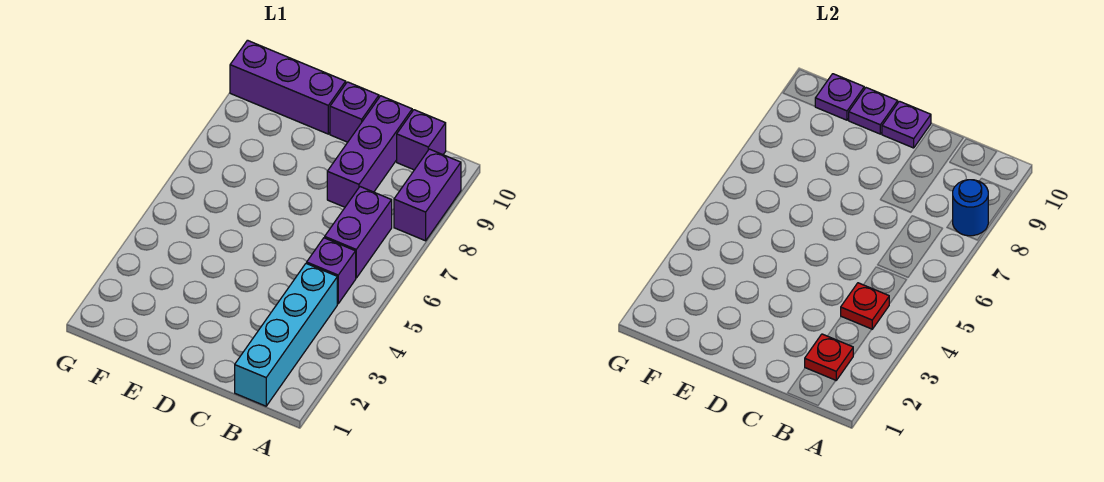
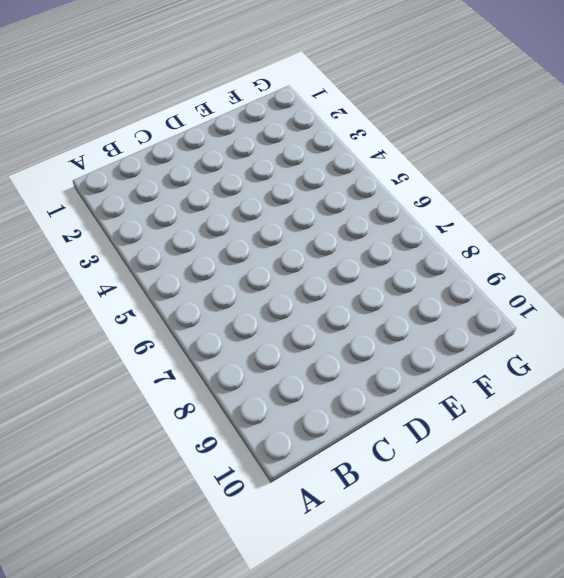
none -> purple 1x2 brick [394,149,461,241]
none -> cyan 1x4 brick [235,263,337,406]
none -> purple 1x1 brick [307,238,356,304]

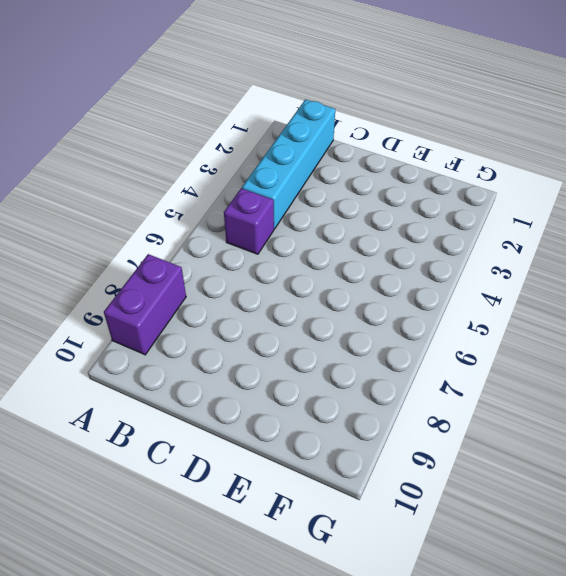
none -> purple 1x2 brick [325,187,392,278]
none -> purple 1x1 brick [397,110,446,170]
none -> purple 1x3 brick [327,96,412,207]

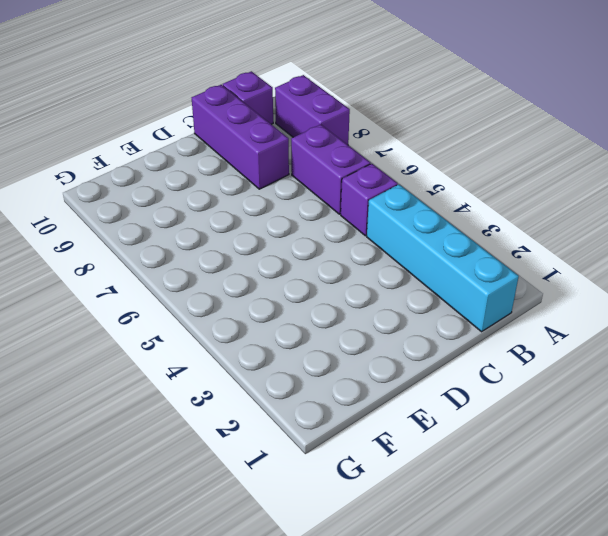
none -> purple 1x1 brick [330,82,379,142]
none -> purple 1x3 brick [230,40,346,134]
none -> blue 1x1 round brick [953,180,988,236]

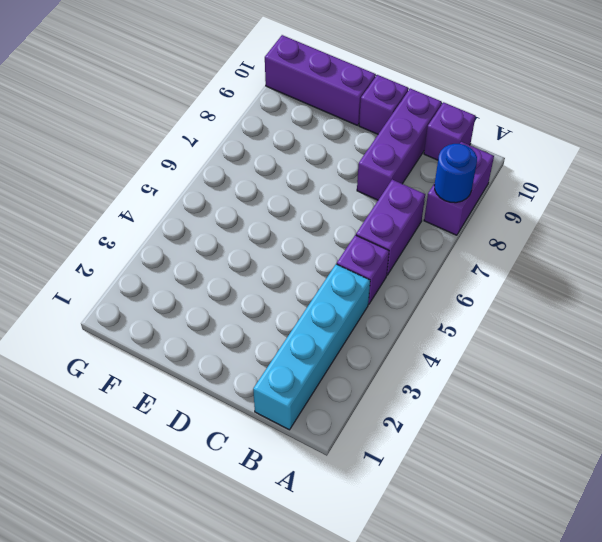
none -> red 1x1 plate [805,334,853,380]
none -> red 1x1 plate [841,283,889,329]
none -> purple 1x1 plate [882,101,931,148]

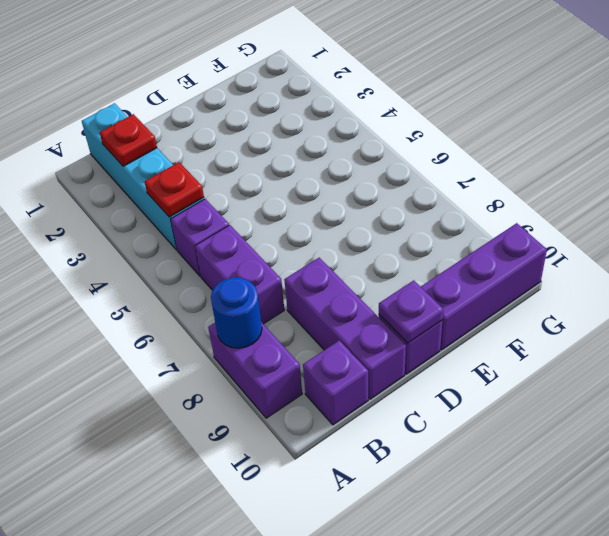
none -> purple 1x1 plate [849,88,898,134]
none -> purple 1x1 plate [815,74,864,120]

